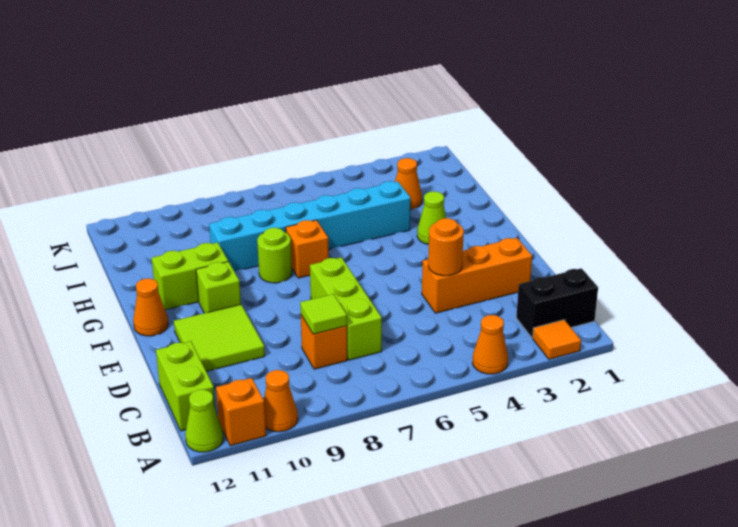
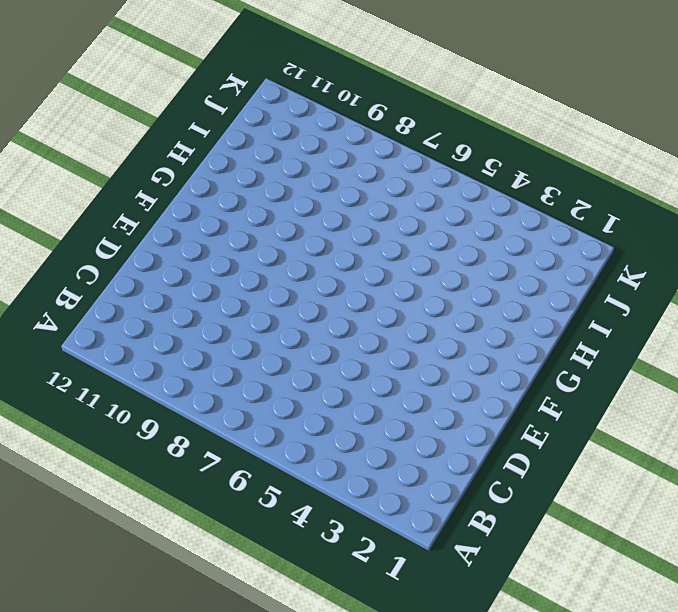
none -> orange 1x1 tile [533,320,581,359]
none -> orange 1x1 cone [472,315,508,374]
none -> orange 1x1 cone [264,370,298,432]

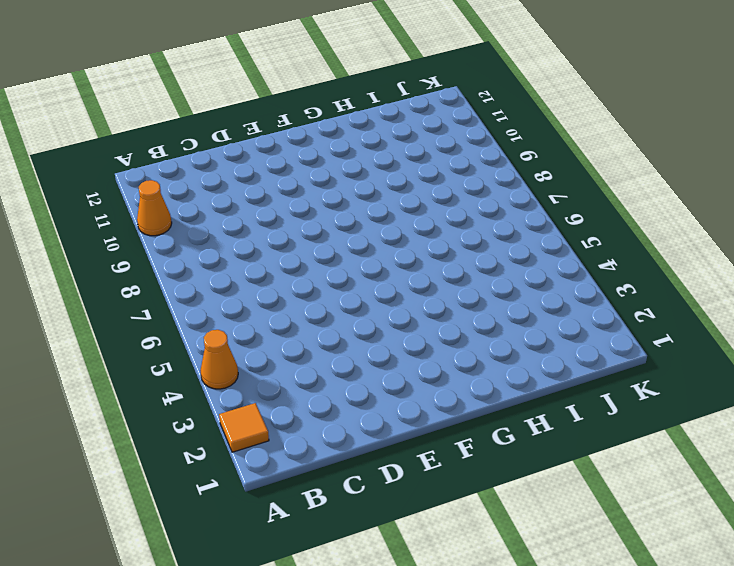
none -> orange 1x1 brick [216,378,266,446]
none -> lime 1x1 cone [185,390,223,452]
none -> black 1x2 brick [516,268,598,338]

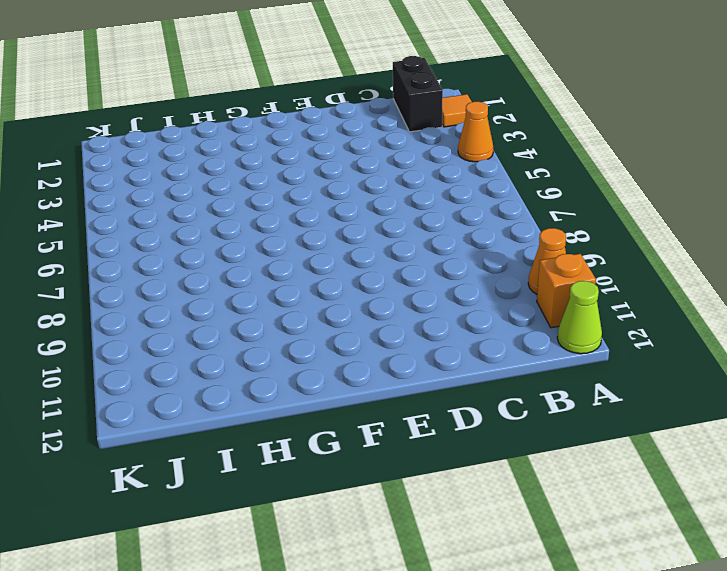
none -> lime 1x2 brick [156,341,215,431]
none -> lime 1x3 brick [310,257,382,360]
none -> orange 1x1 brick [301,315,347,369]

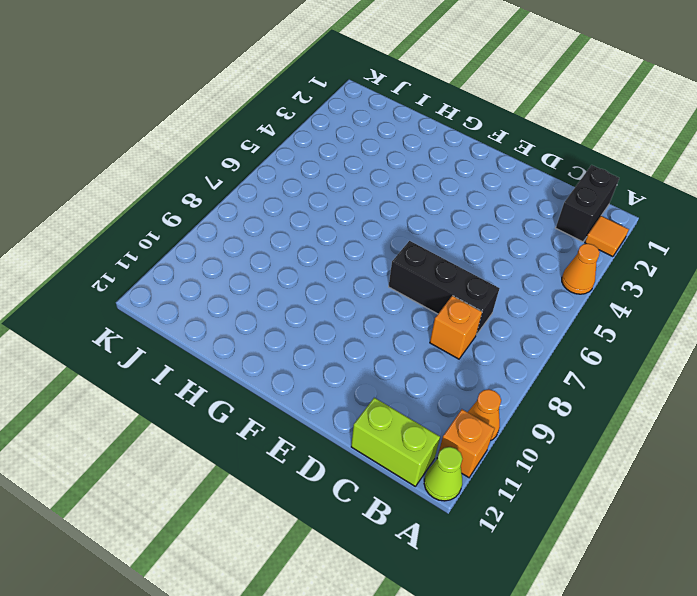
black 1x3 brick [389,241,499,335] -> lime 1x3 brick [310,257,382,360]
none -> orange 1x3 brick [422,238,532,313]
none -> lime 2x2 tile [174,305,265,371]
none -> lime 1x1 brick [196,262,241,313]

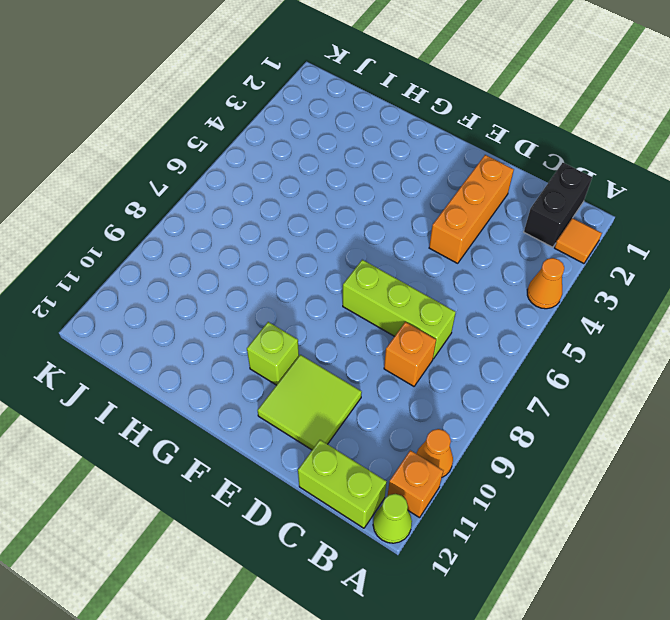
none -> orange 1x1 cone [133,278,168,336]
none -> lime 1x1 cone [417,191,446,244]
none -> orange 1x1 brick [286,220,329,278]

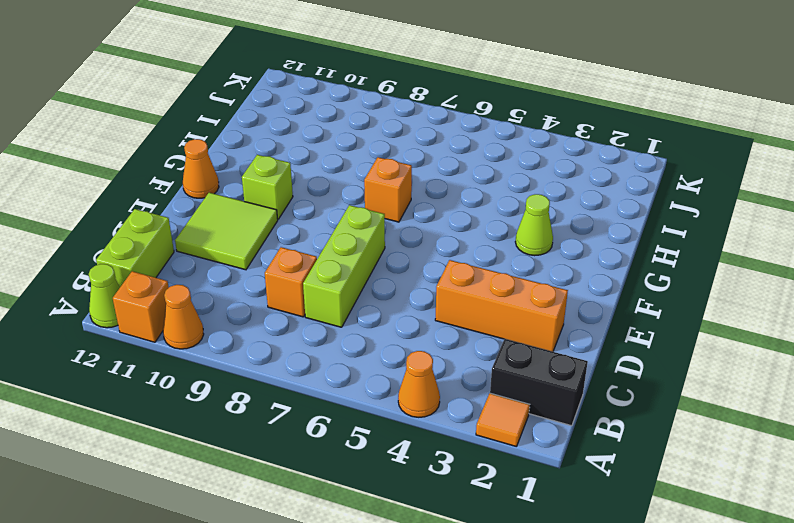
none -> lime 1x1 round brick [257,228,292,283]
none -> lime 1x2 brick [152,243,228,310]
none -> cyan 1x6 brick [209,181,411,271]

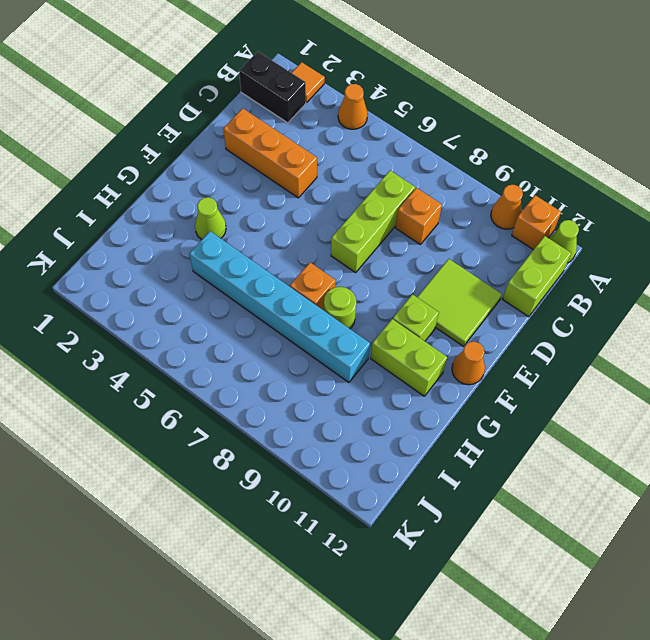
none -> orange 1x1 cone [395,158,422,210]
none -> lime 1x1 tile [300,294,347,334]
none -> orange 1x1 round brick [428,218,464,276]

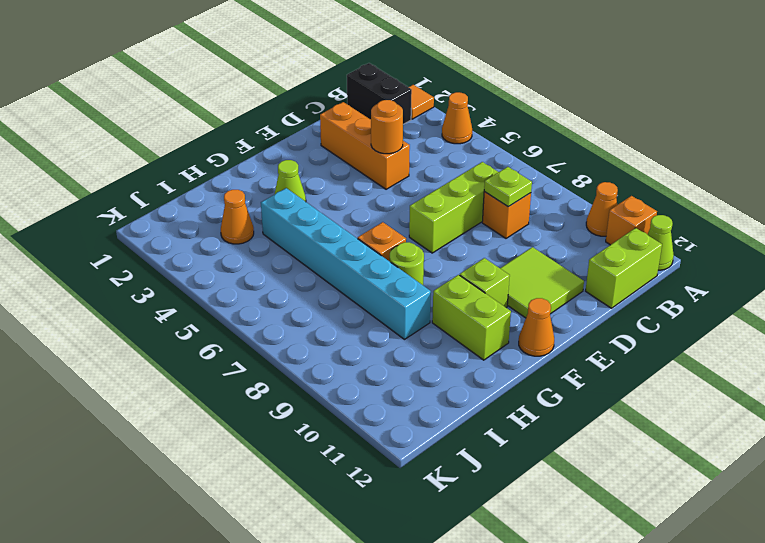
lime 1x1 plate [484,167,532,207] -> lime 1x1 tile [300,294,347,334]

